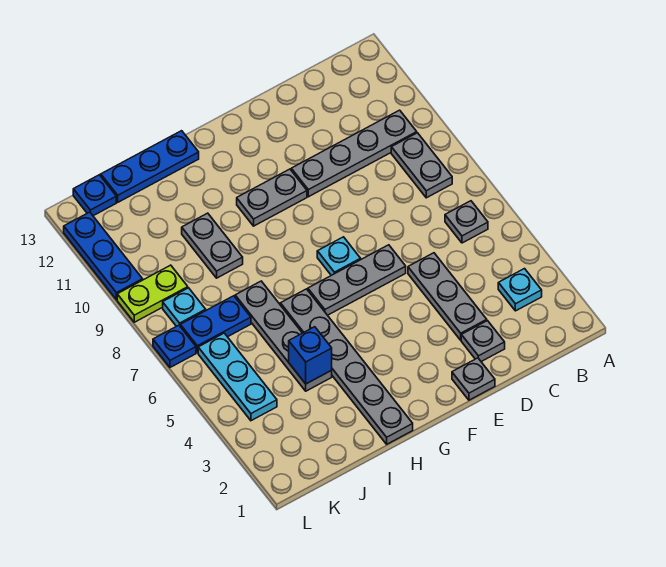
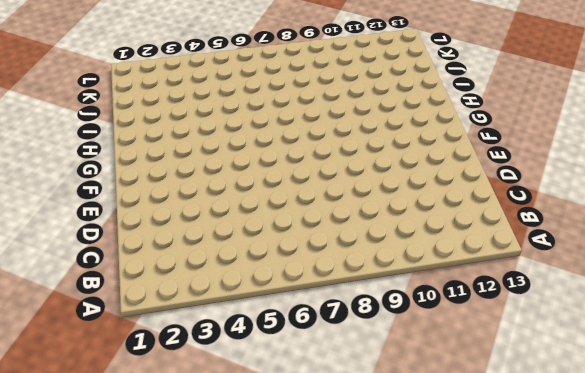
none -> cyan 1x1 plate [498,269,542,311]
none -> grey 1x1 plate [445,201,488,243]
none -> grey 1x2 plate [391,133,452,198]

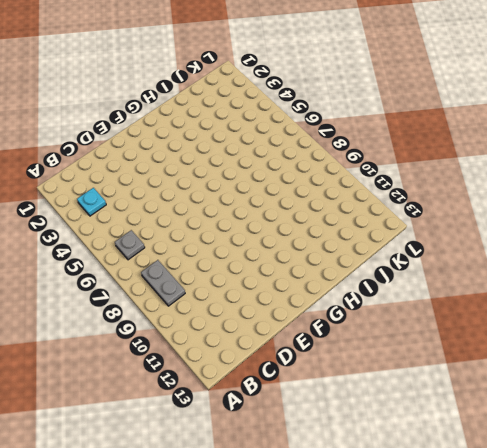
none -> grey 1x4 plate [291,110,417,197]
none -> grey 1x1 plate [461,321,505,362]
none -> grey 1x3 plate [408,253,487,340]

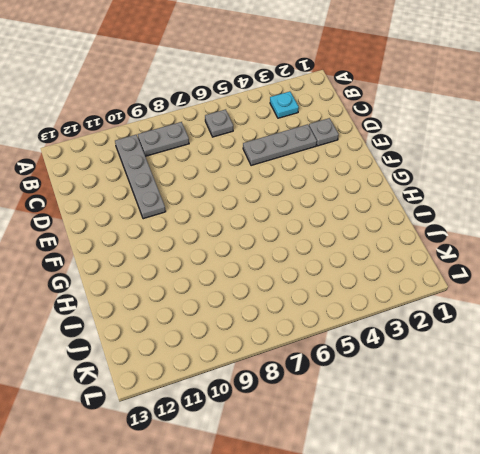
none -> grey 1x1 plate [452,358,495,400]
none -> grey 1x3 plate [308,245,406,315]
none -> cyan 1x1 plate [317,237,361,275]

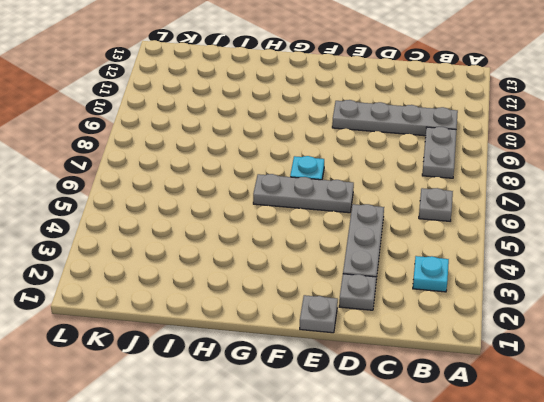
none -> grey 1x2 plate [237,169,307,226]
none -> grey 1x6 plate [280,289,413,444]
none -> blue 1x3 plate [101,131,199,202]

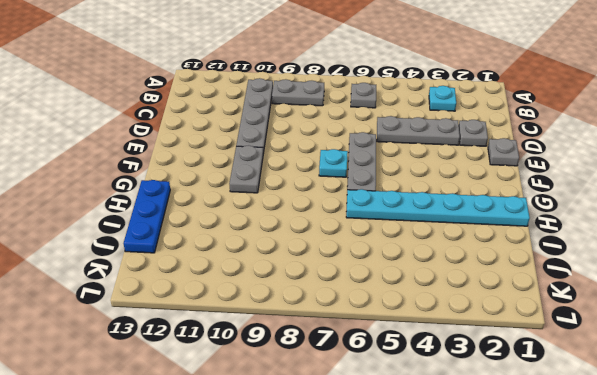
cyan 1x6 plate [346,189,530,226] -> grey 1x6 plate [280,289,413,444]
none -> grey 1x4 plate [235,281,332,391]
none -> grey 1x2 plate [182,213,243,278]
none -> blue 1x2 plate [180,296,251,353]

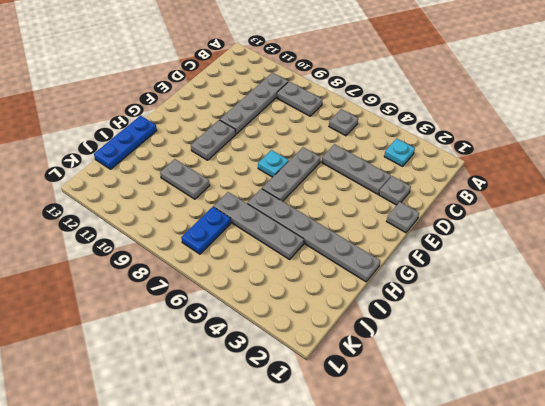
none -> cyan 1x3 plate [198,333,277,421]
none -> cyan 1x1 plate [163,288,206,326]
none -> lime 1x2 plate [117,265,188,322]

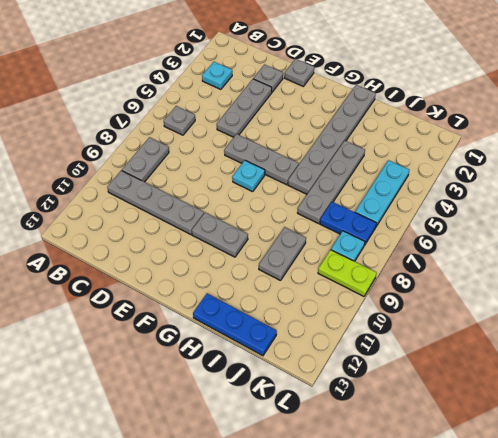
none -> blue 1x1 plate [73,175,116,216]
none -> blue 1x1 plate [153,325,196,367]
none -> blue 1x3 plate [64,212,143,300]

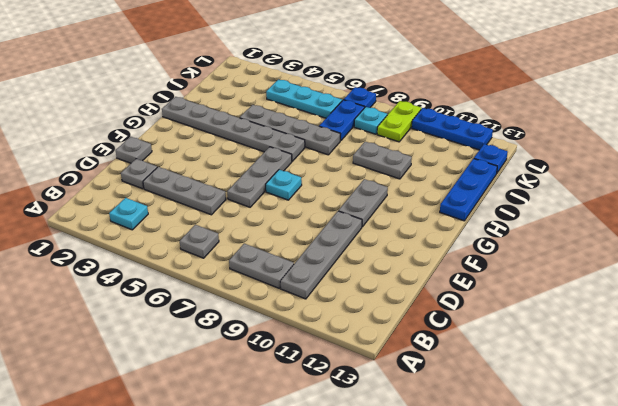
none -> blue 1x1 brick [289,327,332,384]

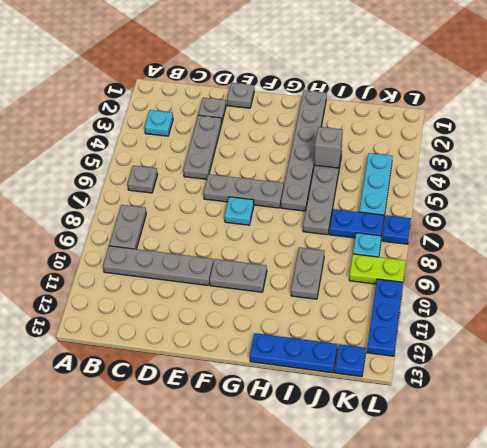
grey 1x1 brick [314,127,343,168] -> blue 1x1 brick [289,327,332,384]

